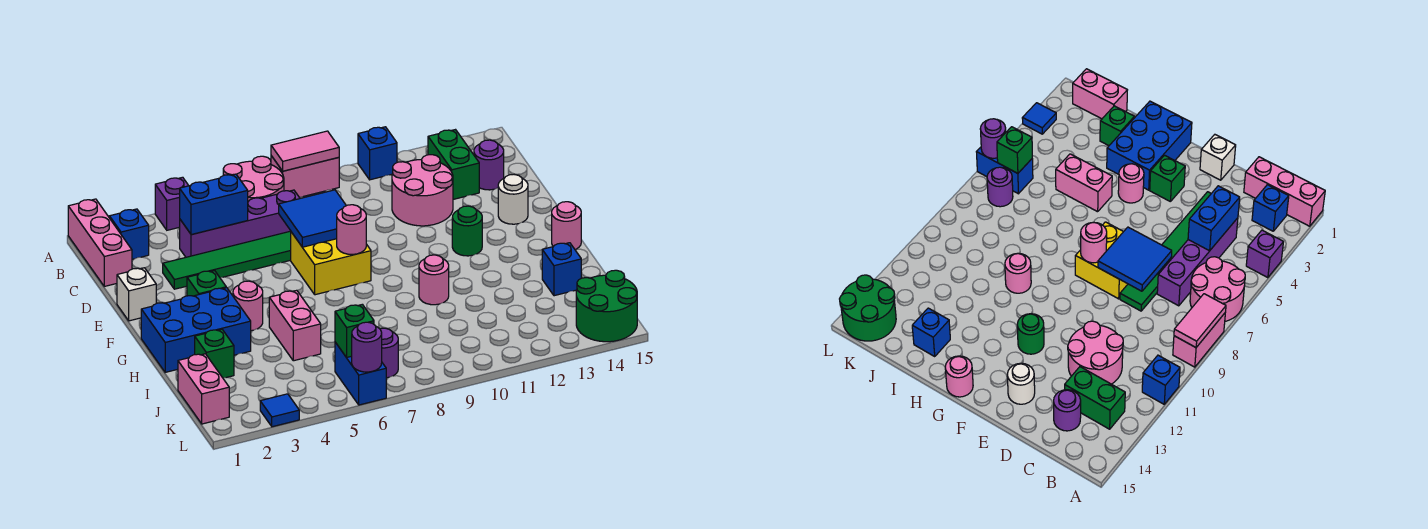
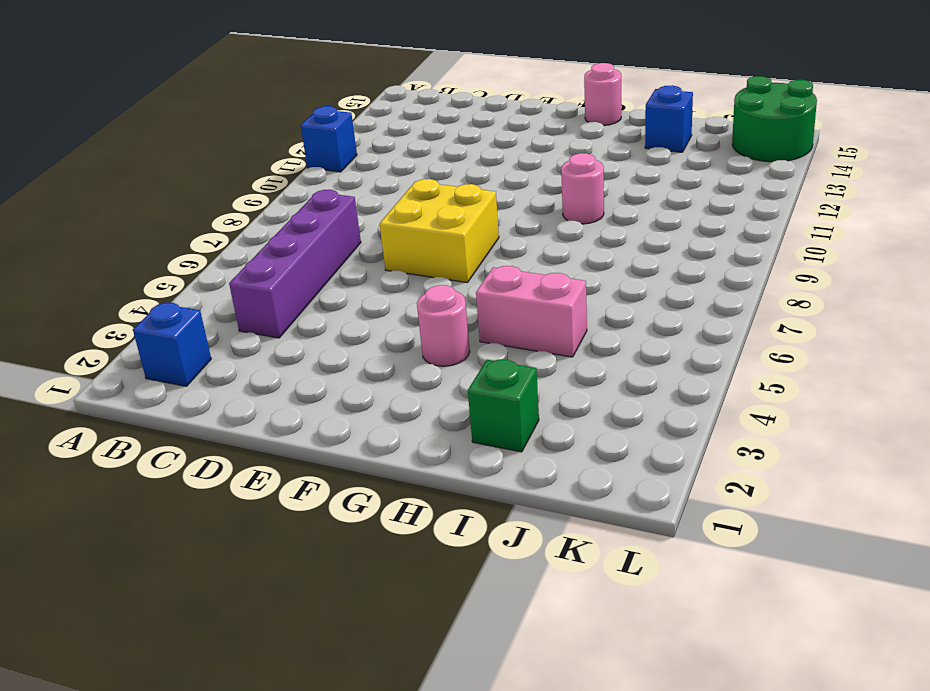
none -> pink 1x3 brick [68,199,132,286]
none -> purple 1x1 brick [155,177,189,230]
none -> pink 2x2 round brick [223,156,284,201]
none -> pink 1x2 brick [271,156,339,197]

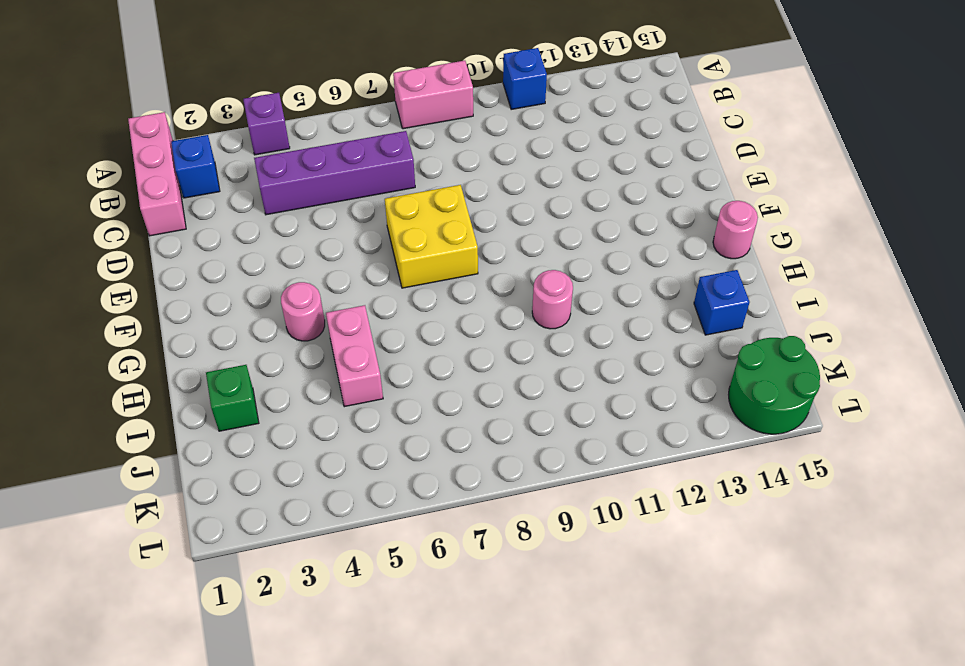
none -> pink 2x2 round brick [223,156,284,201]
none -> green 1x2 brick [428,130,479,199]
none -> pink 2x2 round brick [392,155,453,226]
none -> purple 1x1 round brick [474,140,504,190]

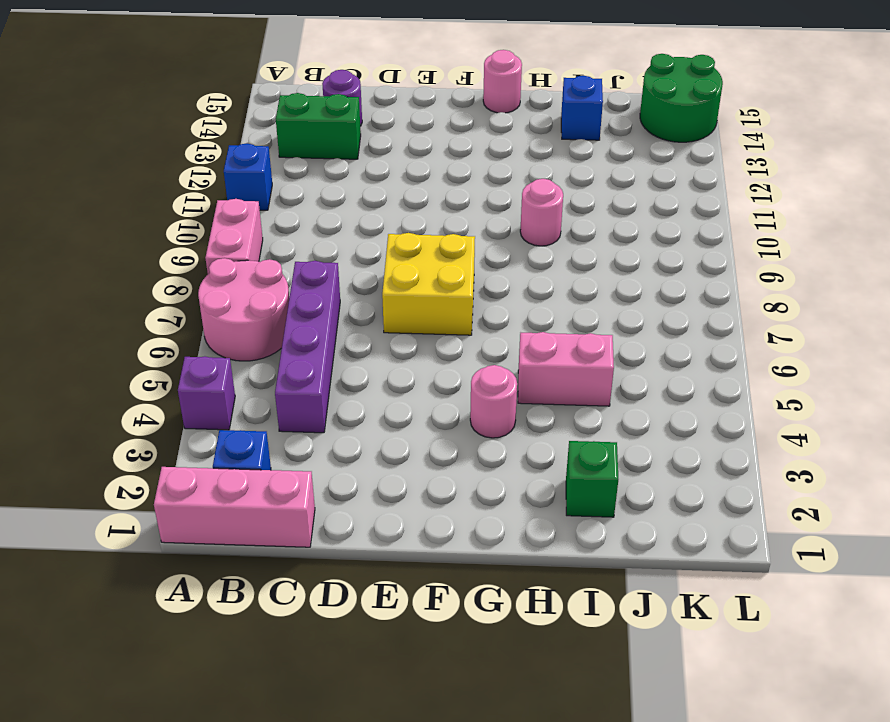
none -> pink 2x2 round brick [392,155,453,226]
none -> green 1x6 tile [163,231,291,289]
none -> white 1x1 brick [117,268,156,321]
none -> white 1x1 round brick [498,175,528,224]

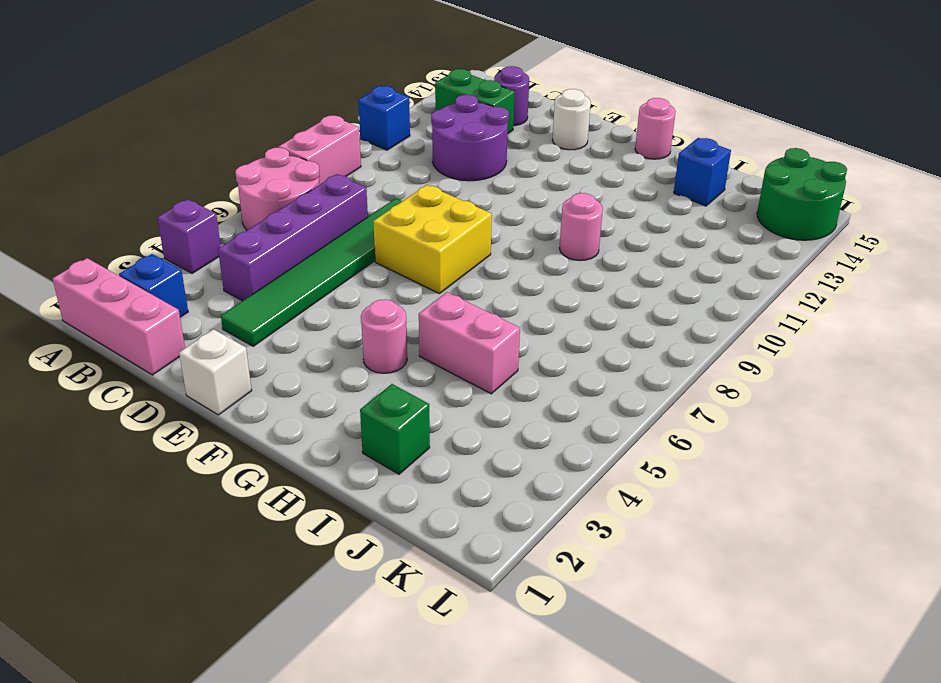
purple 2x2 round brick [431,95,509,181] -> pink 2x2 round brick [392,155,453,226]
none -> green 1x1 brick [187,271,226,296]
none -> green 1x1 round brick [452,206,482,256]
none -> blue 2x3 brick [141,288,251,372]
none -> pink 1x2 brick [178,354,229,424]

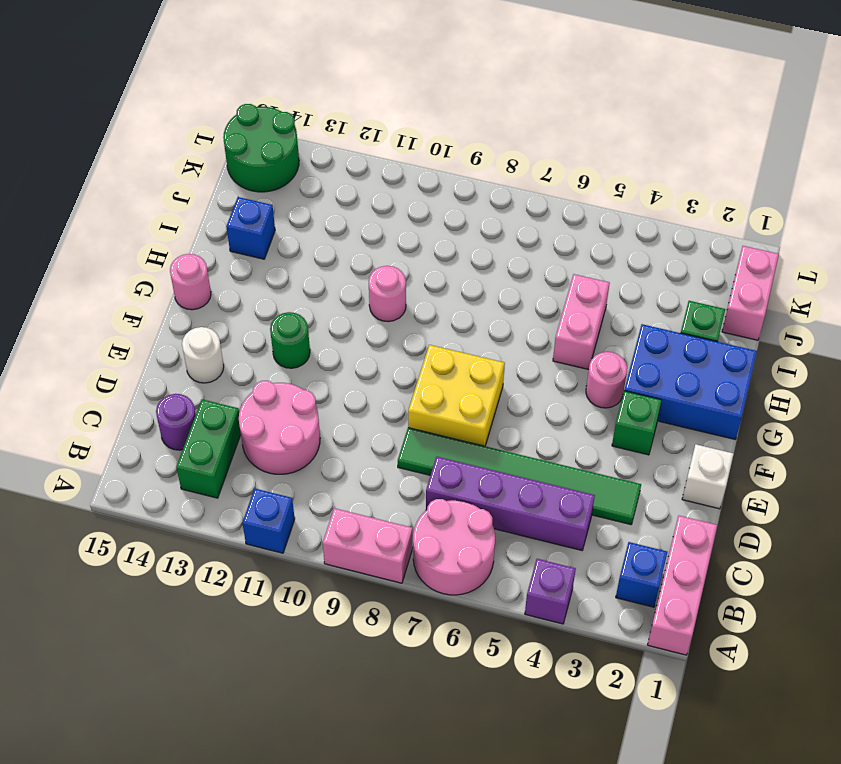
none -> blue 1x2 brick [335,342,386,405]
none -> purple 1x1 round brick [380,328,398,378]
none -> blue 1x1 tile [260,394,299,427]
none -> pink 1x2 tile [271,131,339,171]

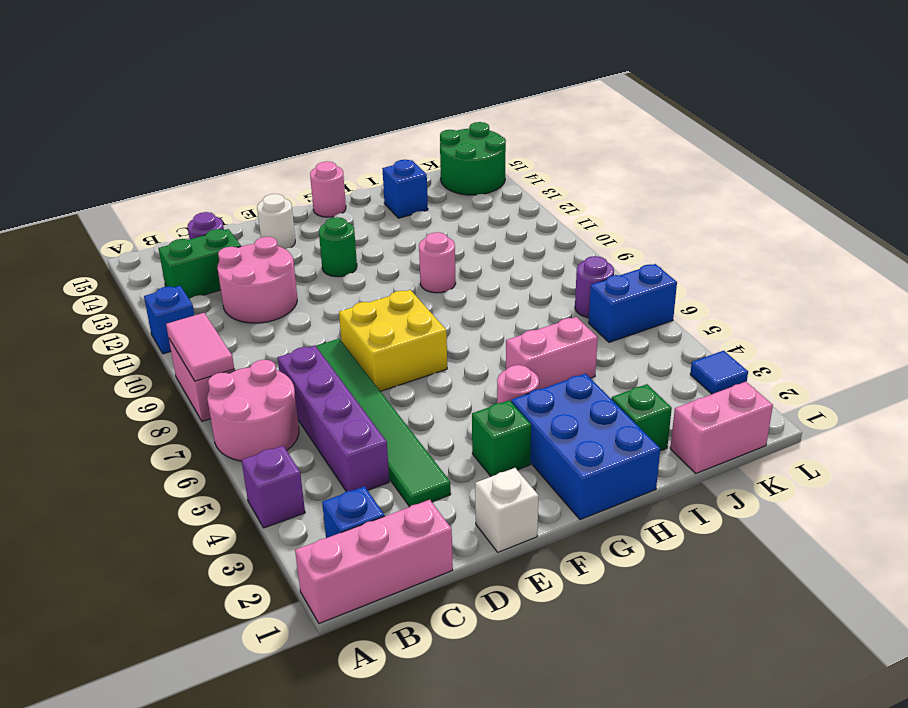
none -> blue 1x2 brick [180,174,248,235]
none -> blue 2x2 tile [279,190,346,247]
none -> pink 1x1 round brick [337,205,366,254]
none -> green 1x1 brick [335,304,374,357]

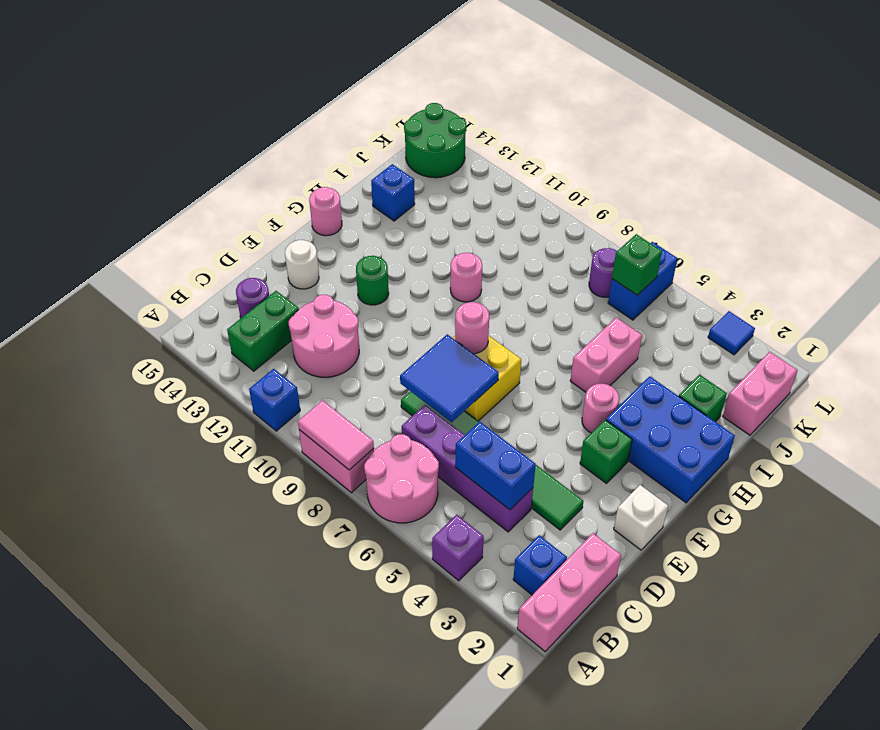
none -> purple 1x1 round brick [352,322,382,372]

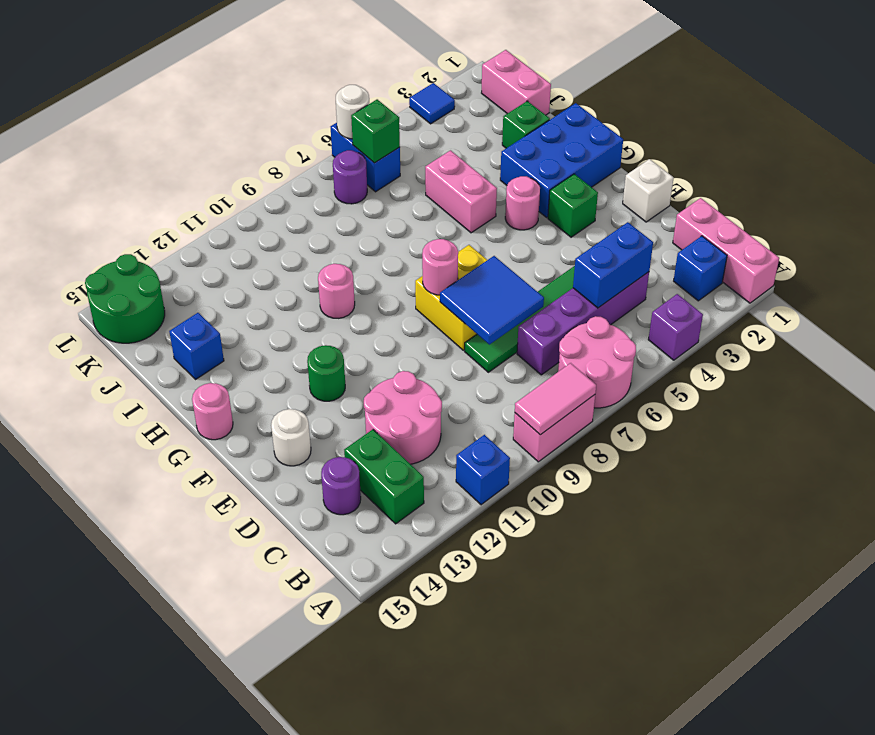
white 1x1 round brick [336,85,369,139] -> purple 1x1 round brick [352,322,382,372]

